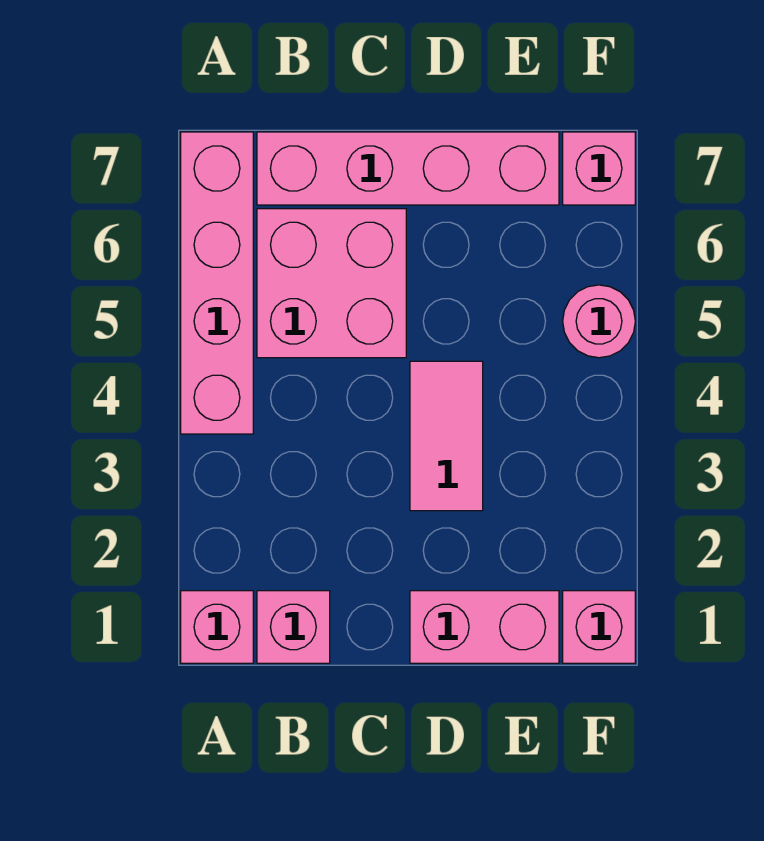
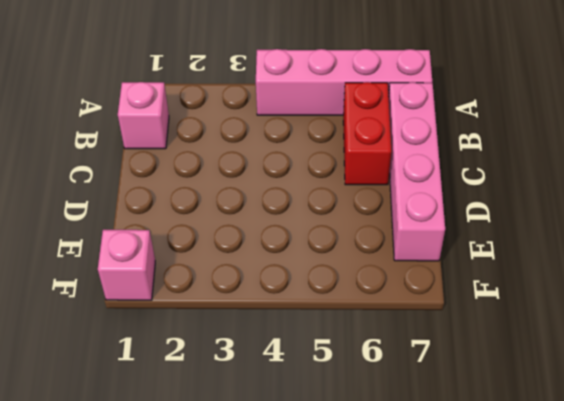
red 1x2 brick [343,82,392,185] -> pink 2x2 brick [257,209,406,358]
none -> pink 1x1 brick [181,591,253,663]
none -> pink 1x2 brick [410,591,559,663]

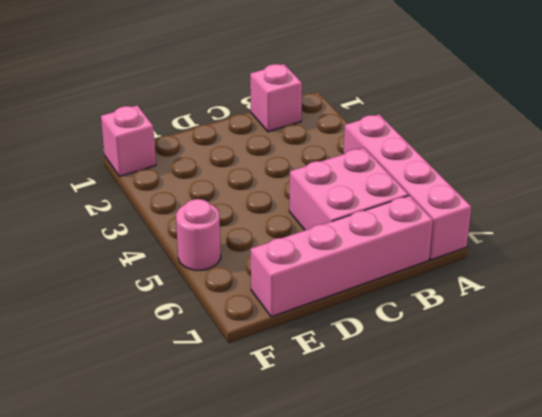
none -> pink 1x1 brick [181,591,253,663]
none -> pink 1x2 brick [410,591,559,663]

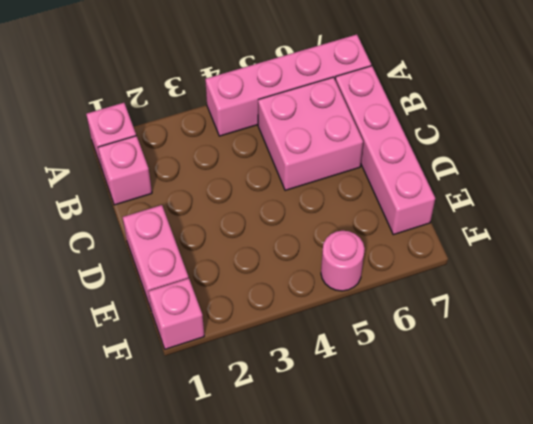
none -> pink 1x2 tile [410,361,483,511]
none -> pink 1x1 brick [563,132,635,205]

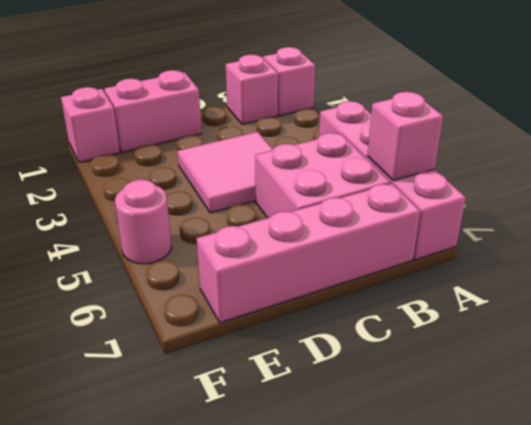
pink 1x1 brick [367,92,443,181] -> pink 1x1 brick moved to [563,132,635,205]
pink 2x2 tile [177,132,273,213] -> pink 1x2 tile [410,361,483,511]

